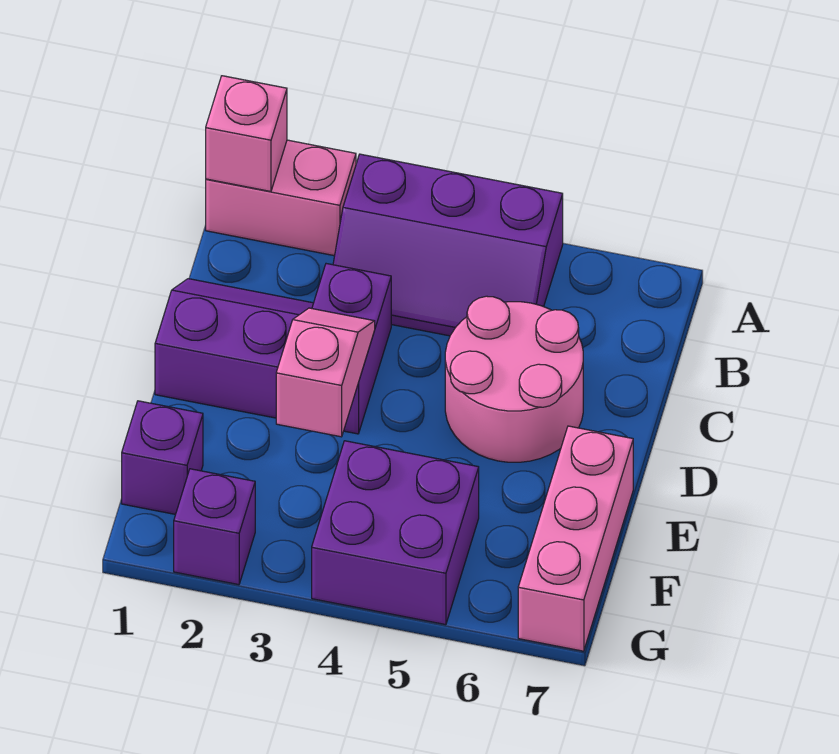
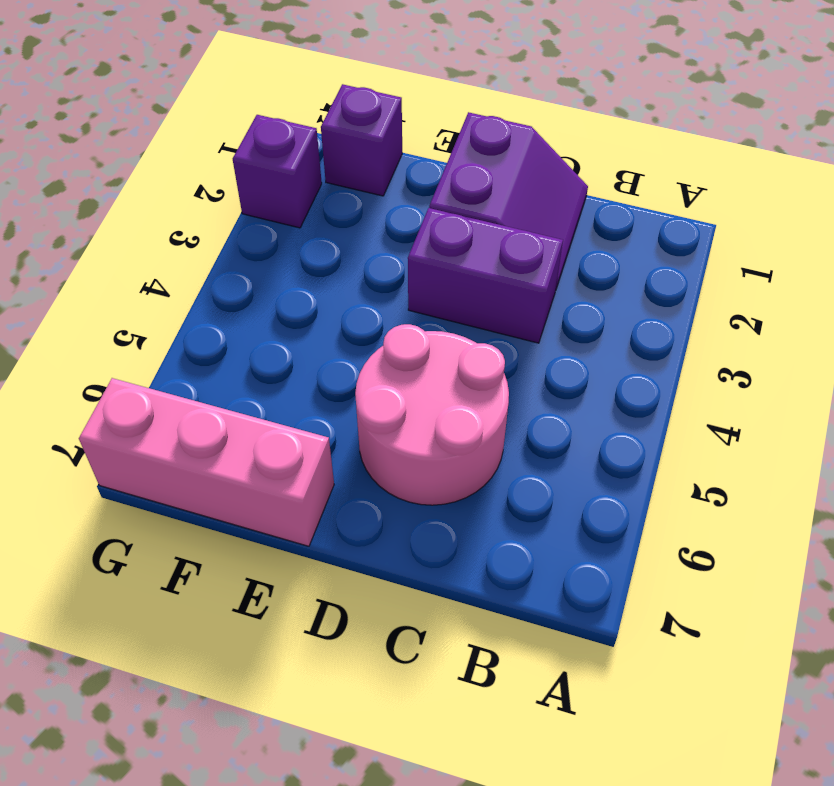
none -> pink 1x2 brick [206,140,356,256]
none -> purple 2x3 slope [333,154,563,336]

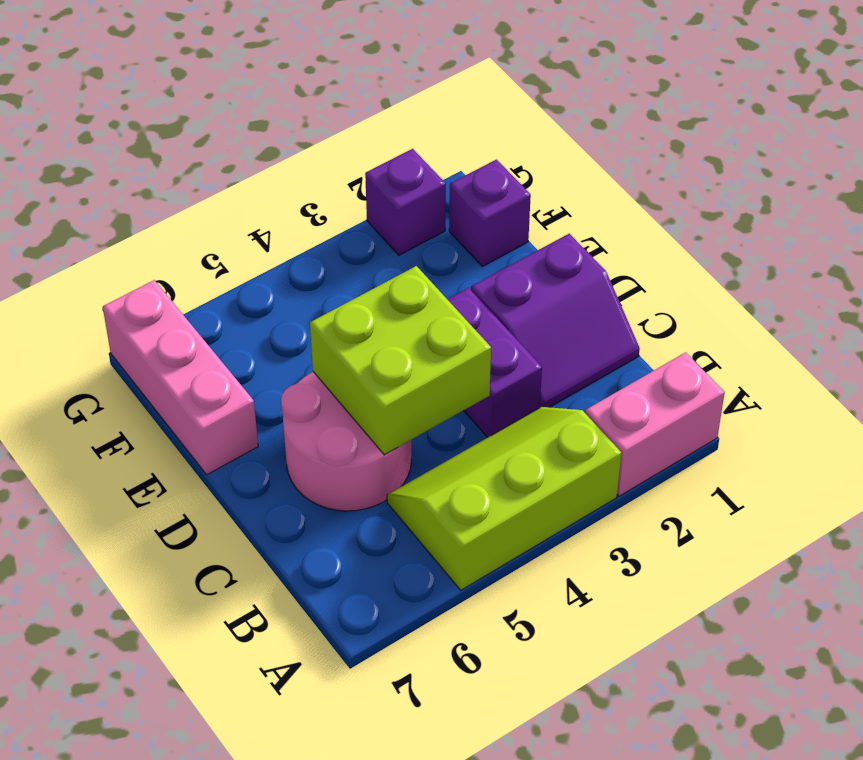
lime 2x3 slope [387,407,621,590] -> purple 2x3 slope [333,154,563,336]
lime 2x2 brick [310,266,491,455] -> none
none -> purple 2x2 brick [312,441,479,625]
none -> pink 1x1 brick [206,76,287,191]

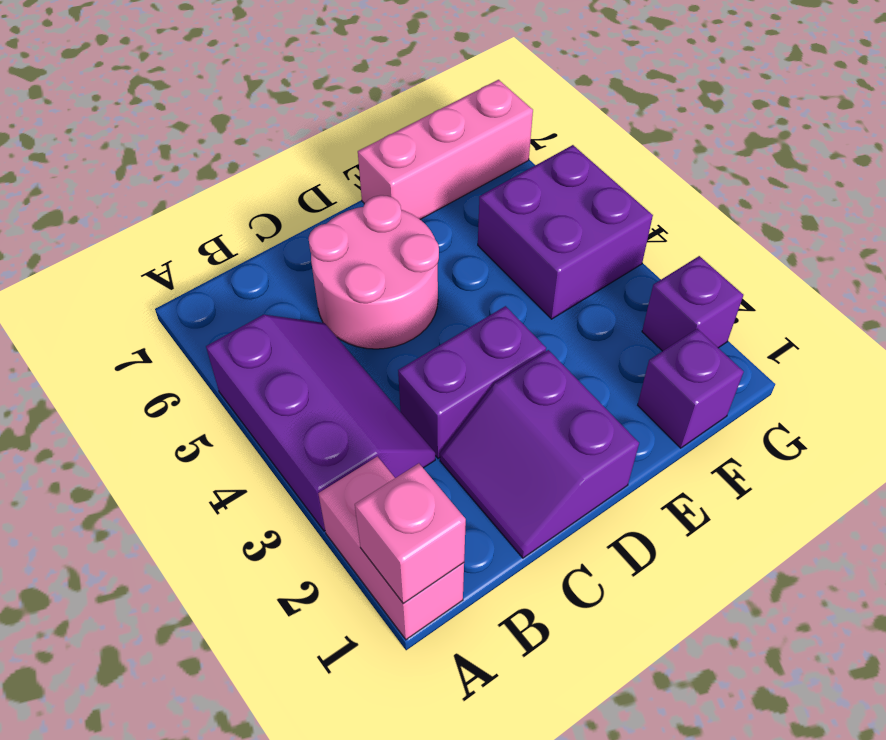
none -> pink 1x2 slope [276,308,375,437]

